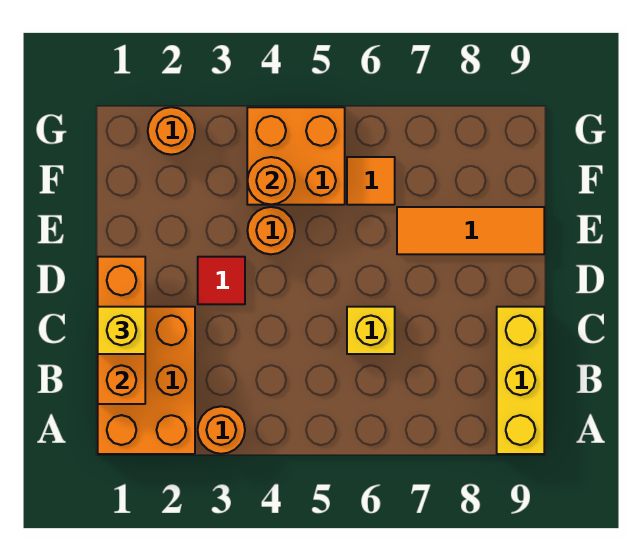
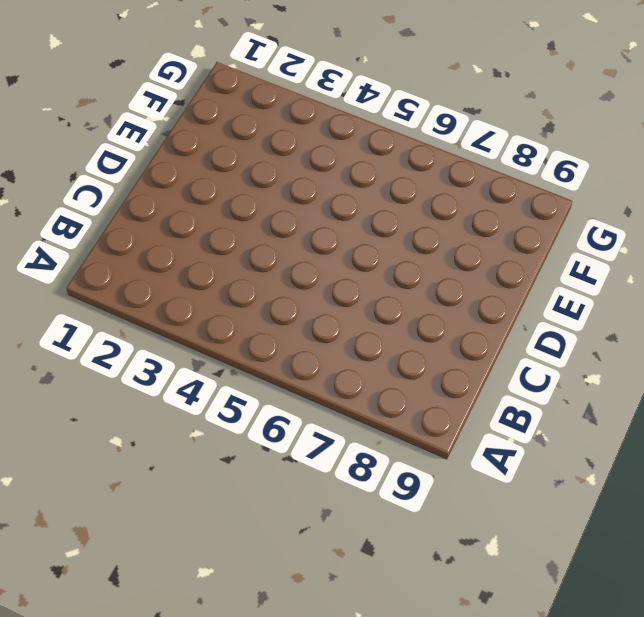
none -> orange 2x3 brick [98,307,195,454]
none -> orange 1x1 round brick [198,406,245,454]
none -> yellow 1x3 brick [497,307,544,454]

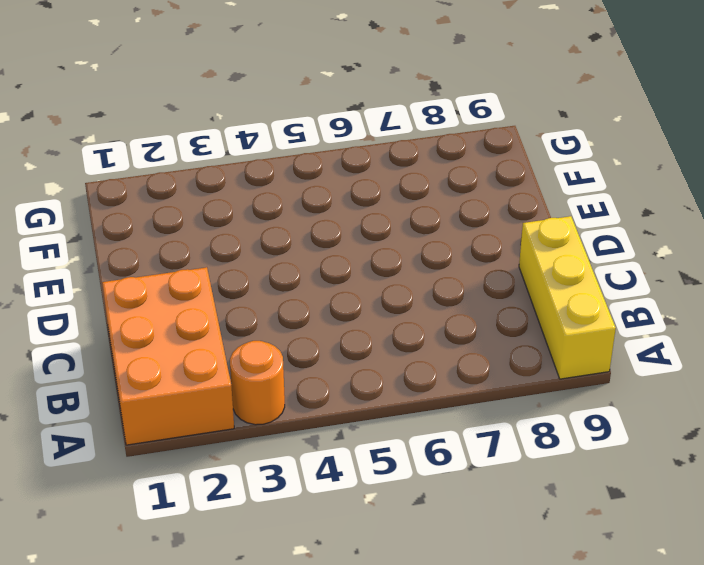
none -> yellow 1x1 brick [347,307,395,354]
none -> red 1x1 tile [198,257,245,304]
none -> orange 1x1 round brick [247,207,295,254]

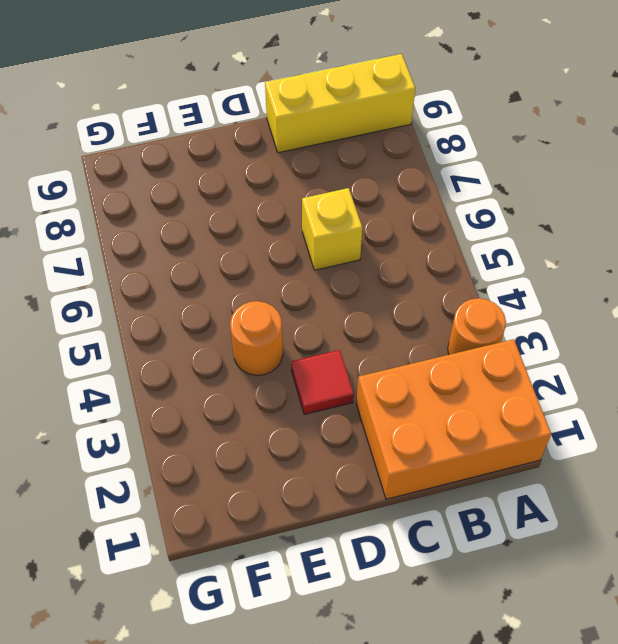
none -> orange 1x3 tile [397,207,544,254]
none -> orange 2x2 brick [247,107,345,205]
none -> orange 1x1 tile [347,157,395,205]

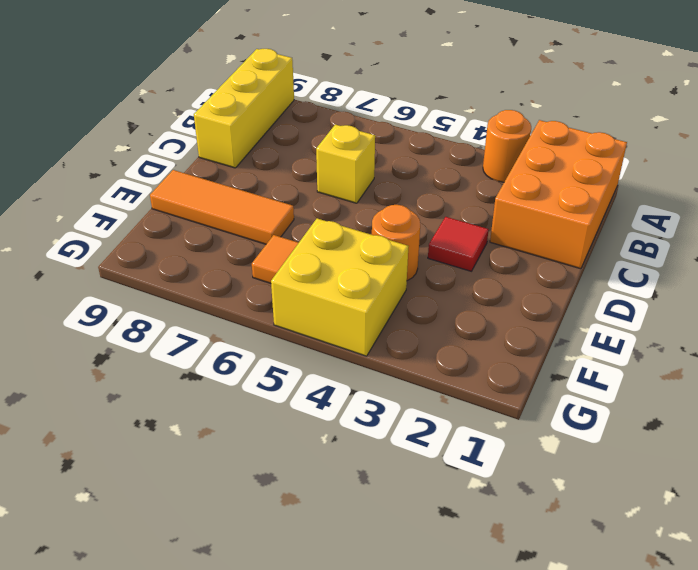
yellow 2x2 brick [271,218,409,356] -> orange 2x2 brick [247,107,345,205]
none -> orange 1x1 round brick [148,107,195,155]
none -> orange 1x3 brick [98,257,145,404]
none -> orange 1x1 round brick [247,157,295,205]

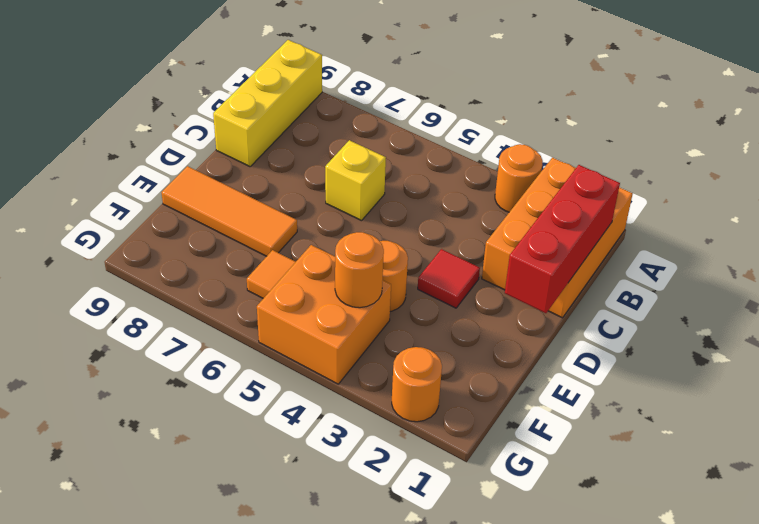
red 1x3 brick [505,165,620,313] -> orange 1x3 brick [98,257,145,404]
none -> yellow 1x1 brick [98,307,145,354]

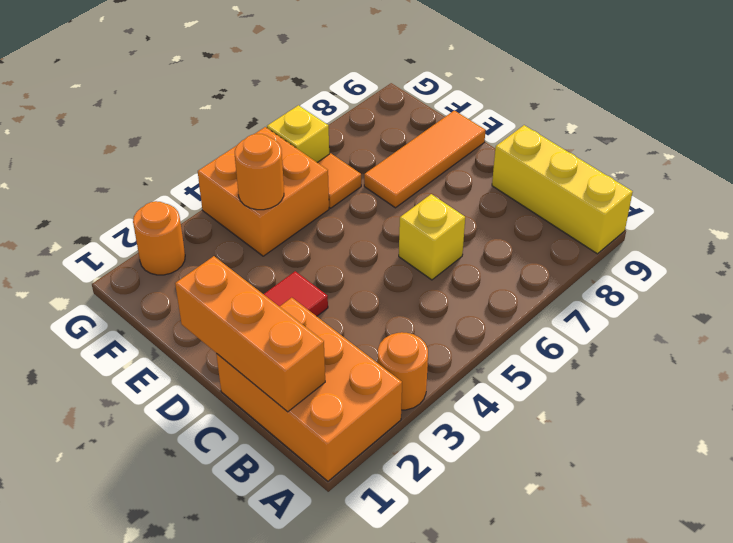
yellow 1x1 brick [267,105,329,162] -> yellow 1x1 brick moved to [98,307,145,354]
none -> orange 1x1 round brick [247,207,295,254]

